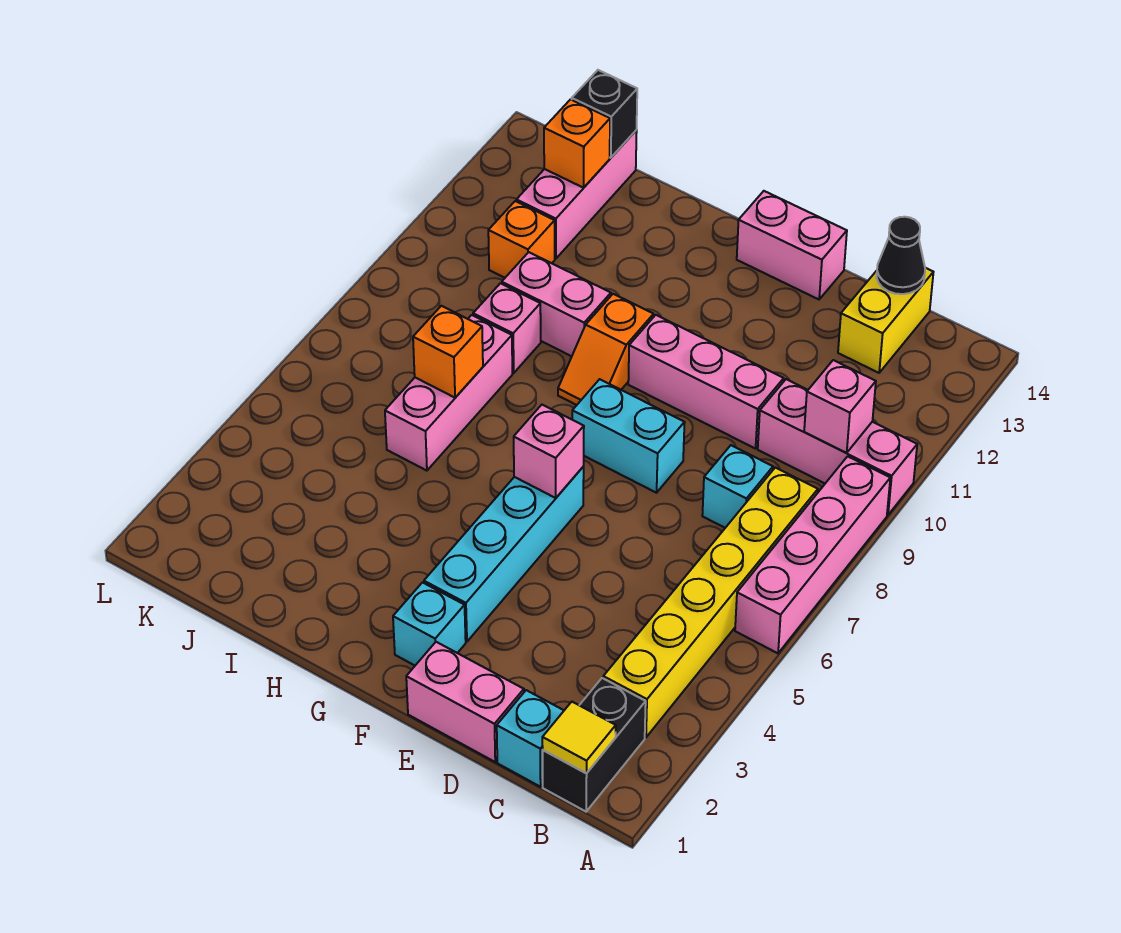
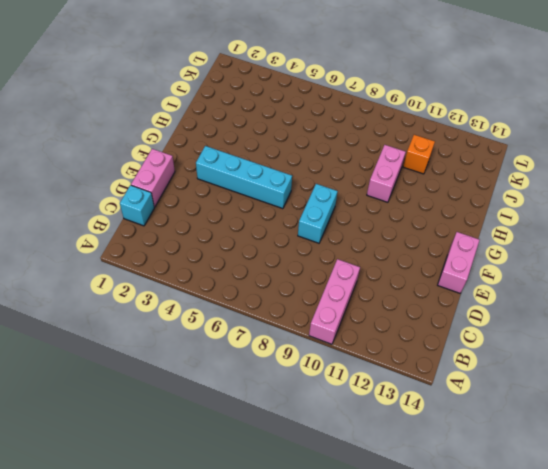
none -> pink 1x4 brick [735,456,890,653]
none -> black 1x2 brick [543,678,646,811]
none -> yellow 1x6 brick [603,468,818,737]

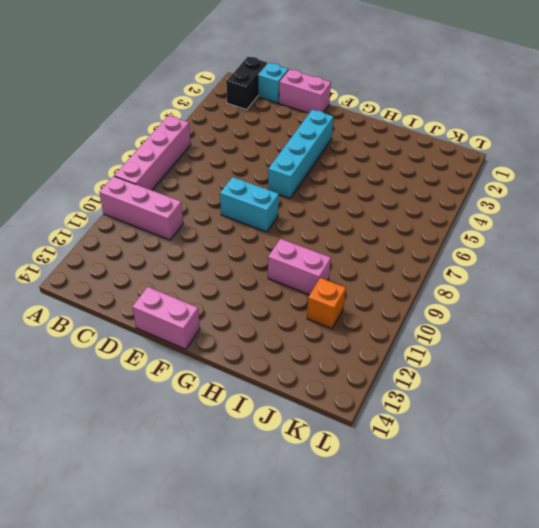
none -> yellow 1x6 brick [603,468,818,737]
none -> cyan 1x1 brick [702,445,773,528]
none -> yellow 1x2 brick [838,268,933,373]

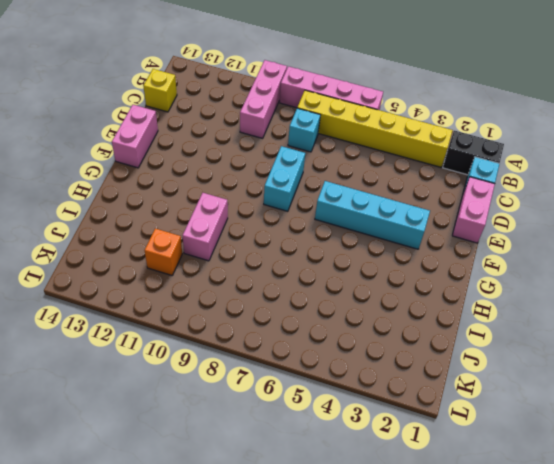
yellow 1x1 brick [144,69,177,112] -> yellow 1x2 brick [838,268,933,373]
none -> pink 1x3 brick [628,315,784,449]
none -> cyan 1x1 brick [393,583,466,665]
none -> orange 1x2 slope [558,294,654,405]

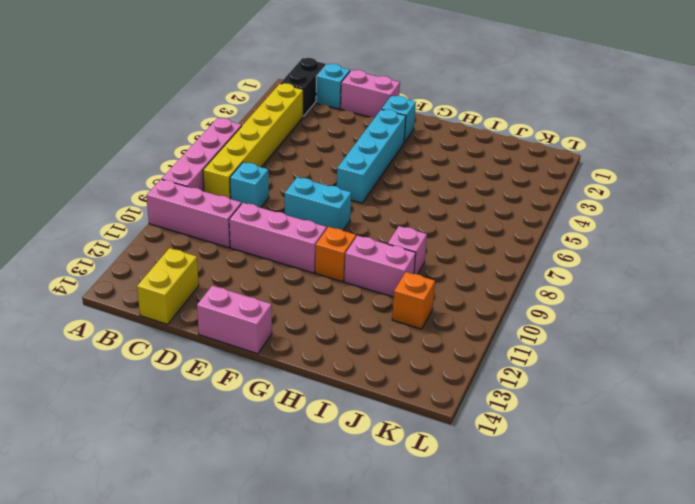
none -> pink 1x3 brick [385,315,512,471]
none -> pink 1x3 brick [516,130,637,259]
none -> yellow 1x1 tile [542,702,616,773]

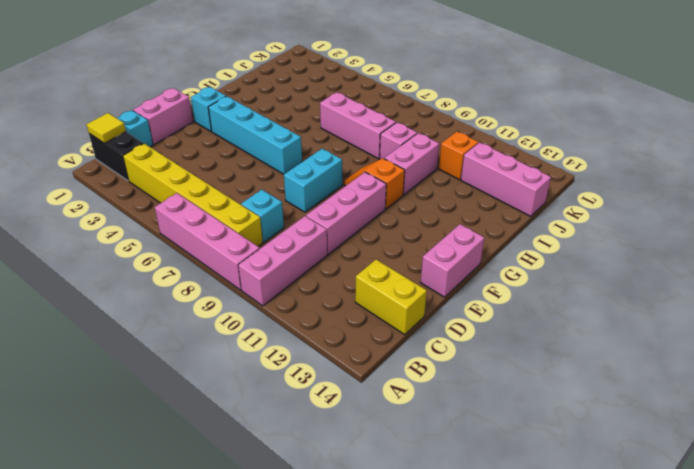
none -> pink 1x1 brick [804,360,876,453]
none -> black 1x1 cone [877,217,925,294]
none -> pink 1x1 brick [514,405,584,498]

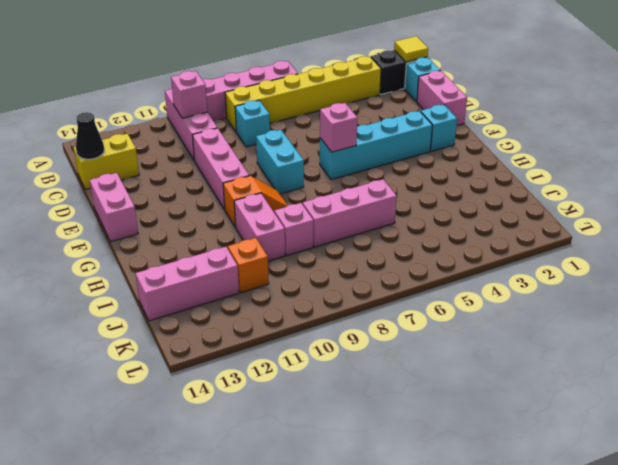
none -> orange 1x1 brick [413,306,483,398]
none -> orange 1x1 brick [544,99,610,188]
none -> black 1x1 brick [572,70,637,158]

